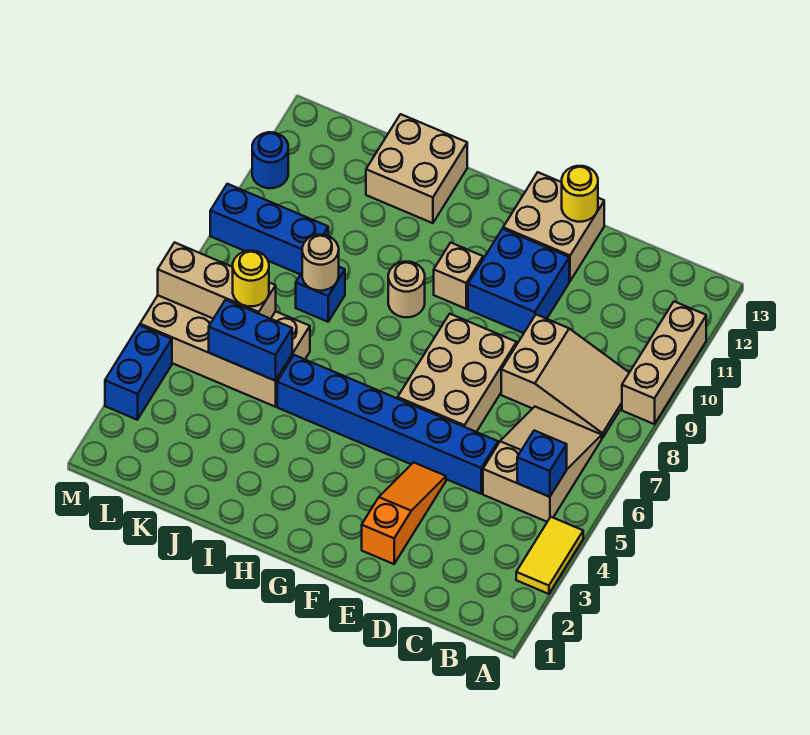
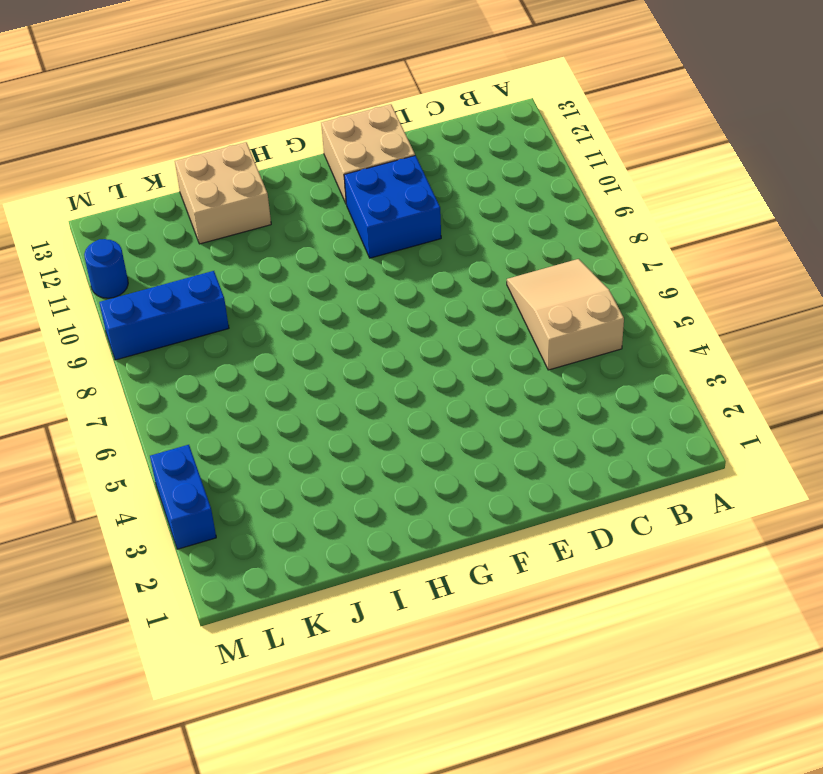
none -> yellow 1x2 tile [516,517,583,594]
none -> tan 1x3 brick [622,301,706,424]
none -> tan 2x3 slope [501,315,629,438]

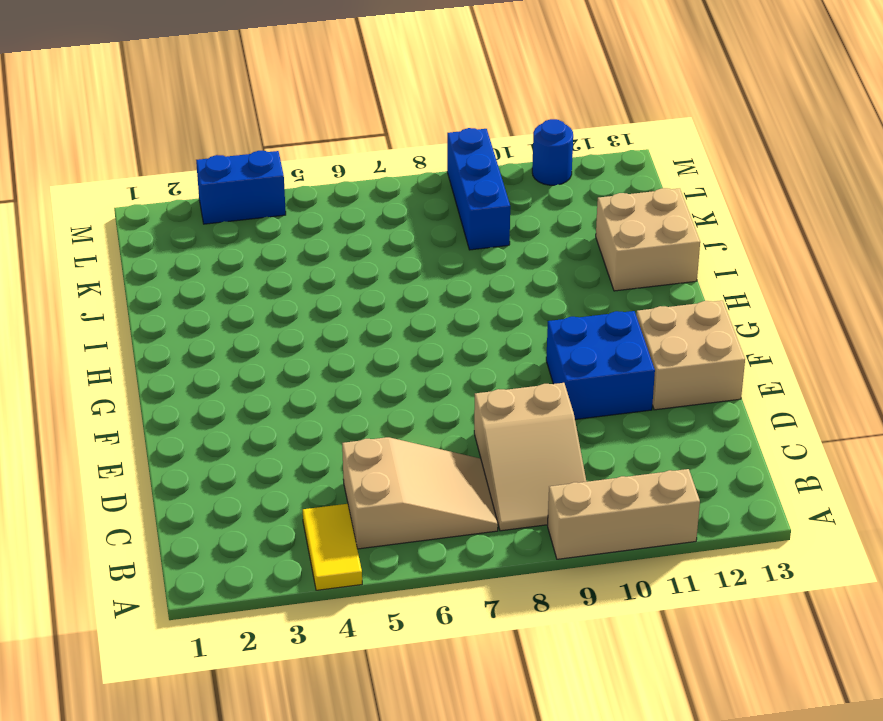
yellow 1x2 tile [303,504,362,590] -> yellow 1x2 tile turned to [516,517,583,594]
none -> blue 1x6 brick [277,355,498,494]
none -> orange 1x3 slope [362,462,446,564]
none -> tan 2x3 brick [398,314,517,432]

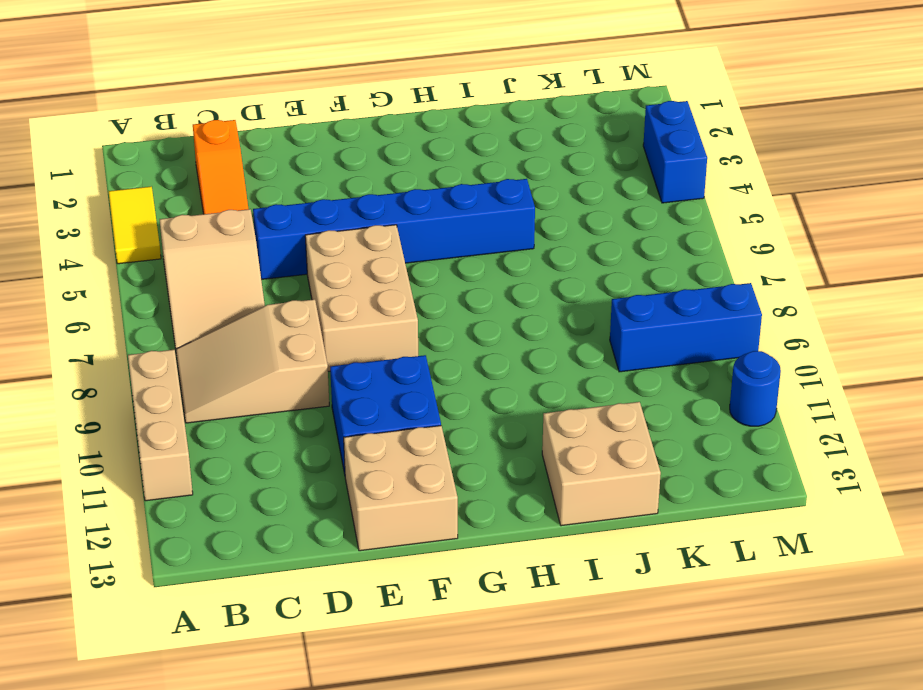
orange 1x3 slope [193,120,248,214] -> orange 1x3 slope moved to [362,462,446,564]
none -> tan 1x1 brick [434,243,483,309]
none -> tan 1x1 round brick [388,262,425,317]
none -> tan 2x4 brick [140,296,310,407]

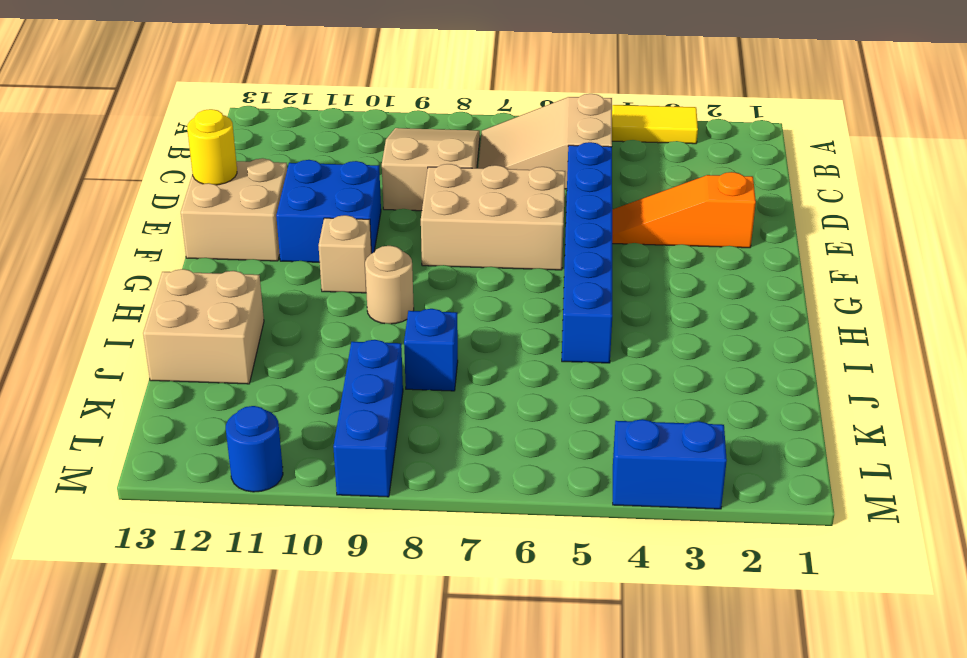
none -> tan 1x3 brick [622,301,706,424]
none -> tan 2x4 brick [140,296,310,407]
none -> blue 1x1 brick [517,431,567,497]

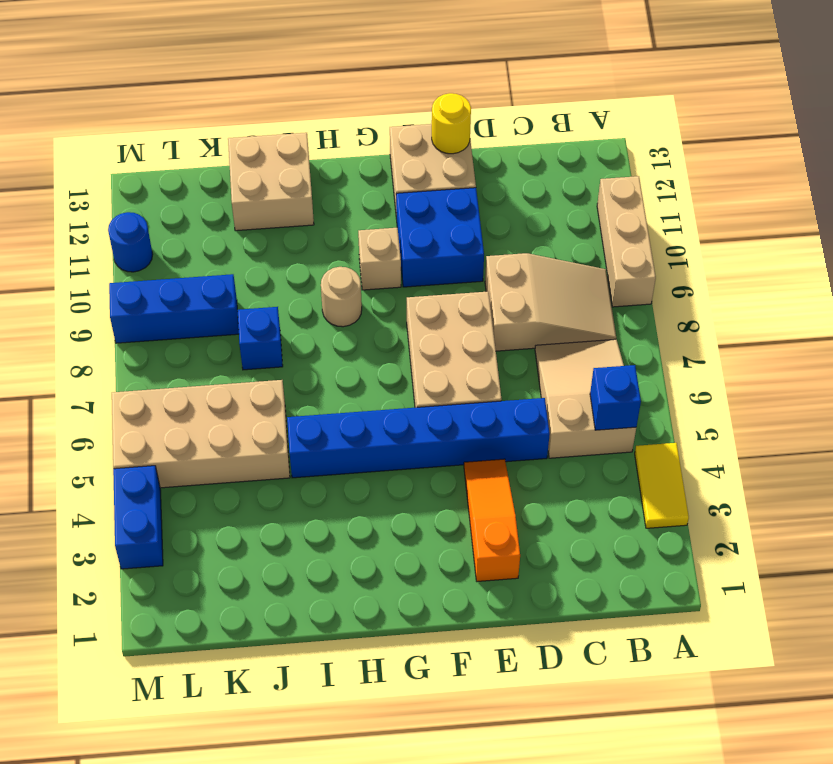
none -> blue 1x2 brick [209,300,292,381]
none -> tan 1x1 round brick [302,235,339,291]
none -> tan 1x3 brick [158,243,276,319]

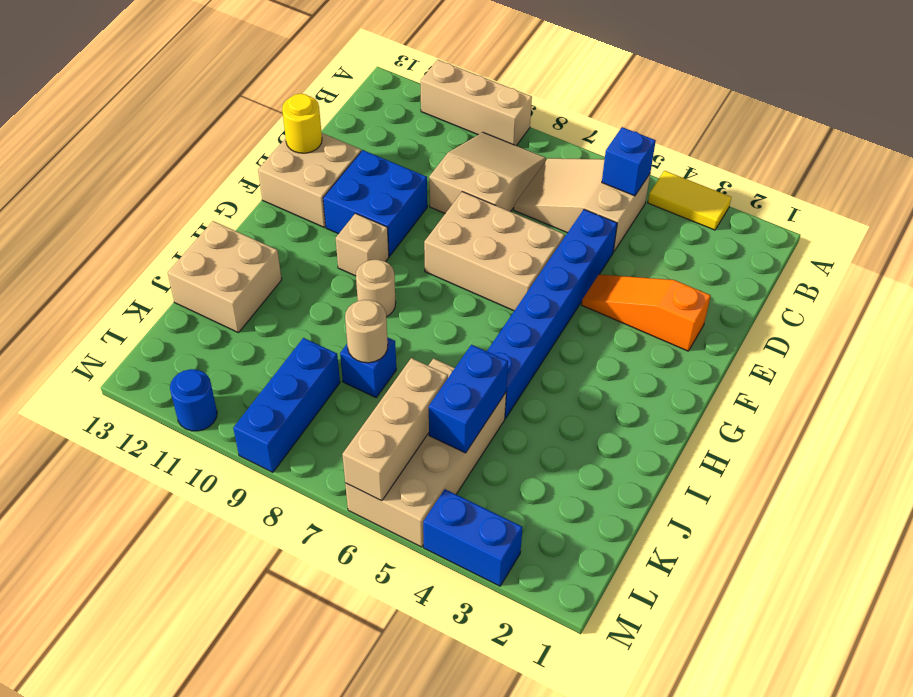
none -> yellow 1x1 round brick [233,251,269,306]

